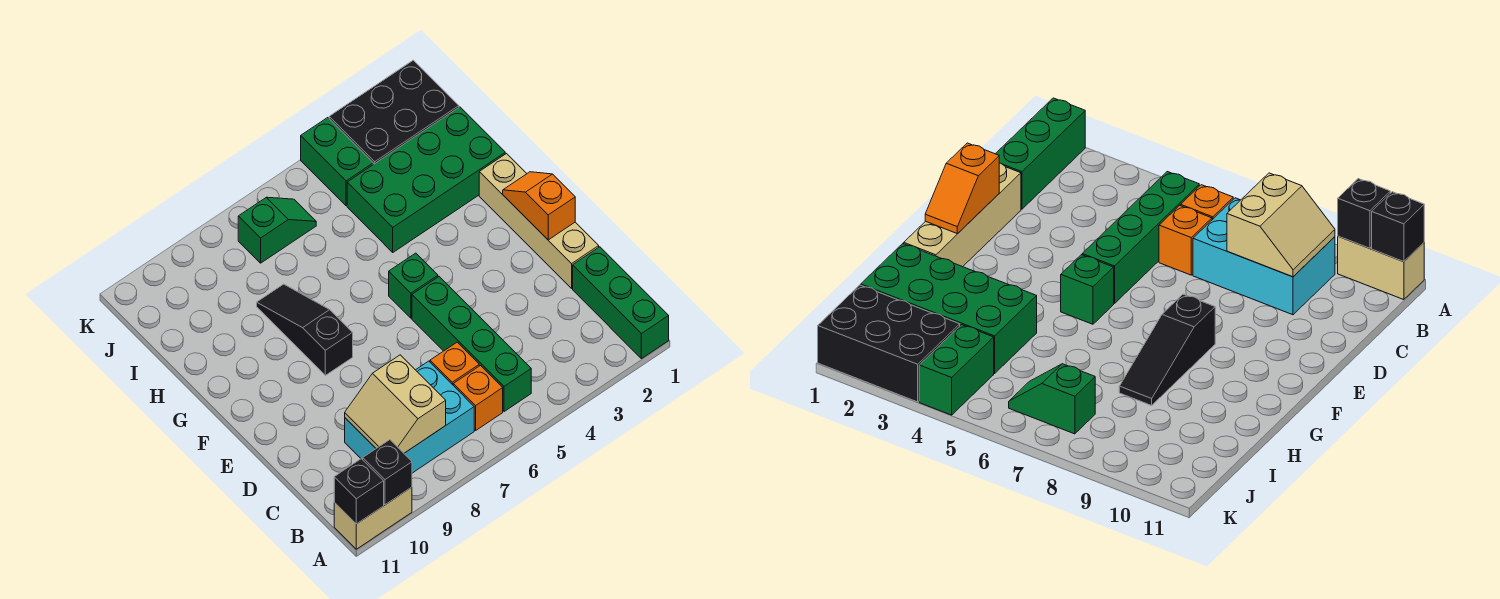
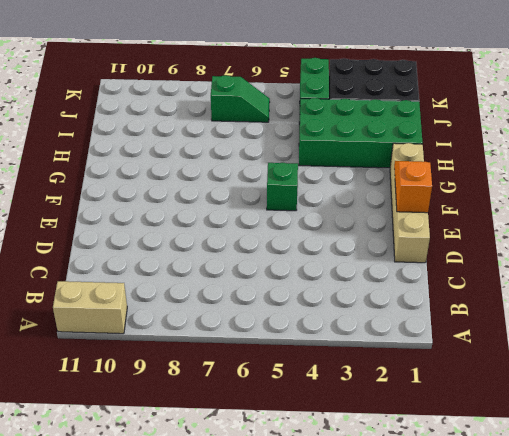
none -> green 1x3 brick [573,247,669,359]
none -> green 1x4 brick [412,277,531,412]
none -> orange 1x1 brick [453,366,503,430]

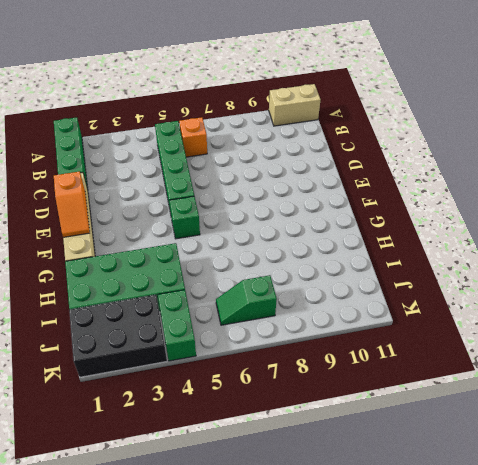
none -> cyan 2x3 brick [345,361,474,473]
none -> orange 1x1 brick [430,342,479,385]
none -> black 1x3 slope [257,284,353,375]

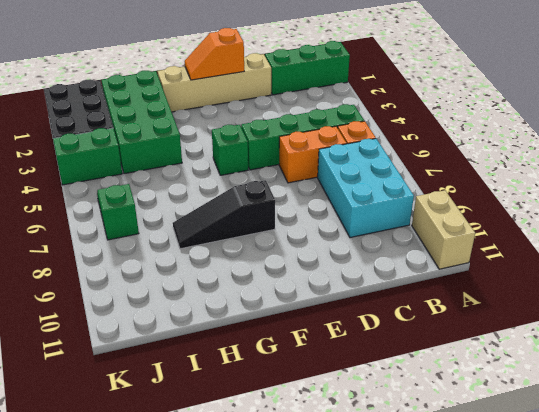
orange 1x2 brick [279,126,347,183] -> orange 1x1 brick [430,342,479,385]
none -> black 1x1 brick [363,440,412,505]
none -> black 1x1 brick [334,459,384,524]
none -> tan 2x2 slope [345,355,446,453]

